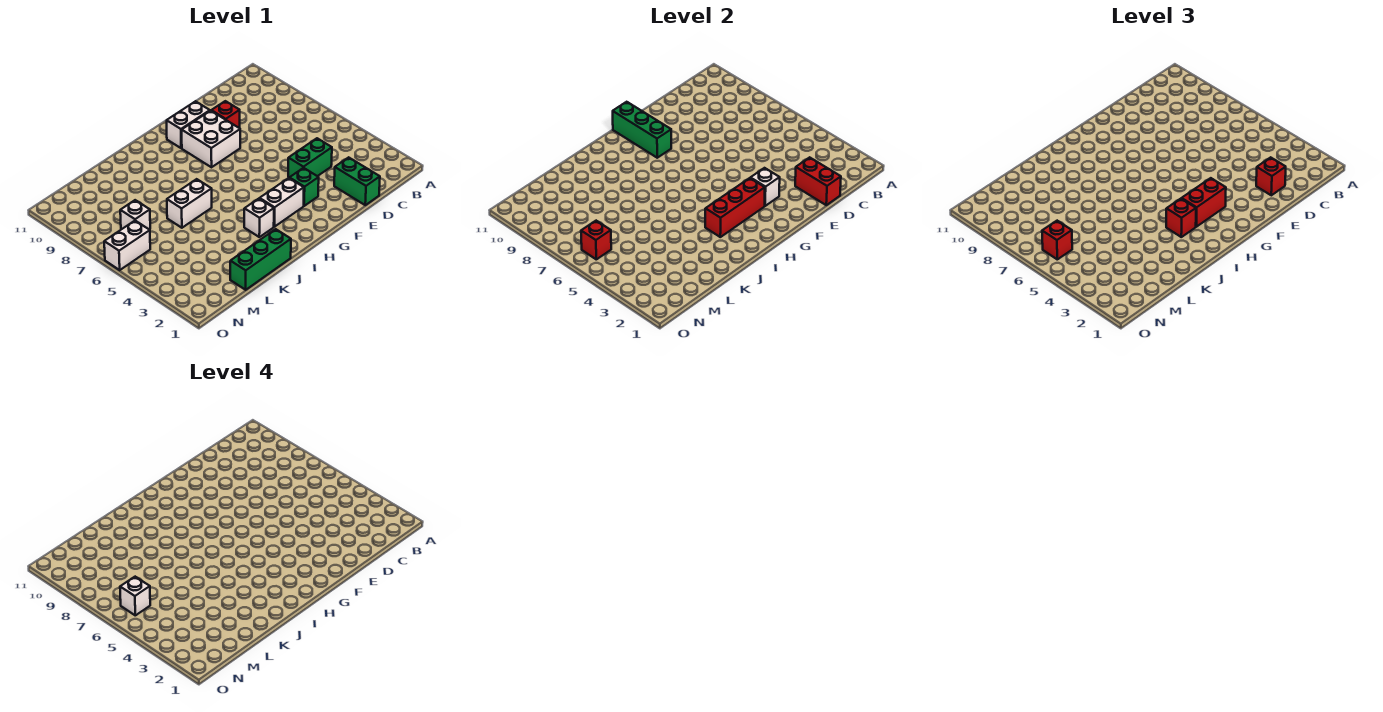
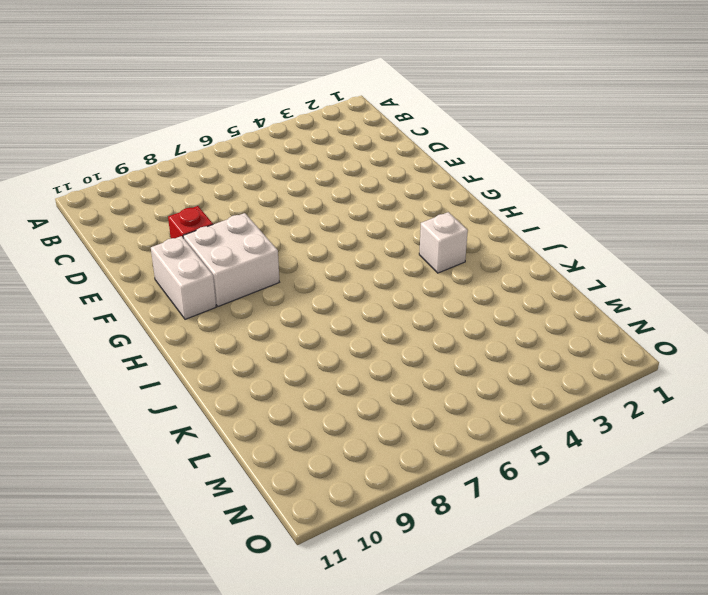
none -> green 1x2 brick [334,157,380,205]
none -> green 1x2 brick [288,138,332,177]
none -> green 1x1 brick [289,168,319,206]

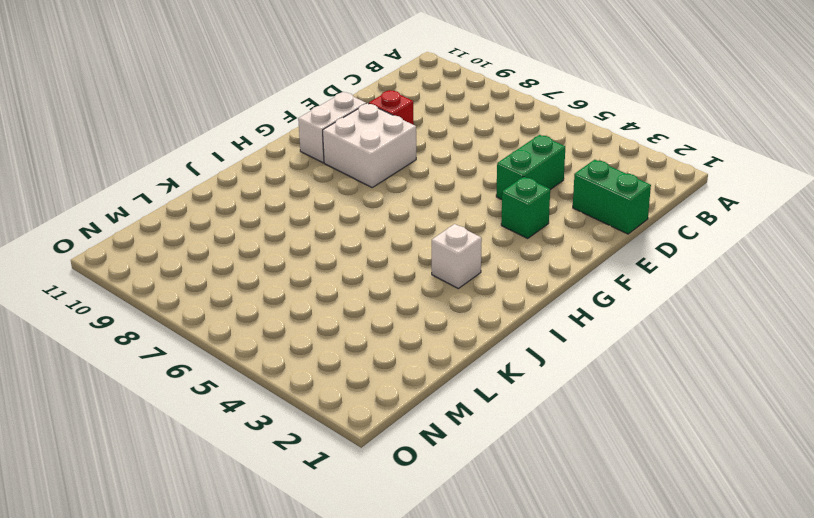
none -> white 1x2 brick [260,178,304,227]
none -> green 1x3 brick [230,229,291,290]
none -> white 1x2 brick [167,179,212,228]

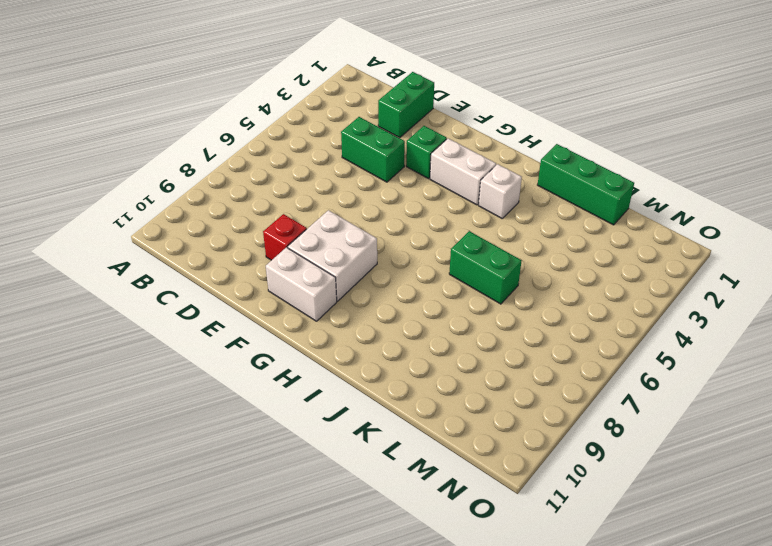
green 1x2 brick [449,231,522,304] -> white 1x2 brick [167,179,212,228]
none -> white 1x1 brick [120,200,150,230]
none -> white 1x2 brick [104,221,150,270]
none -> red 1x2 brick [795,157,841,205]

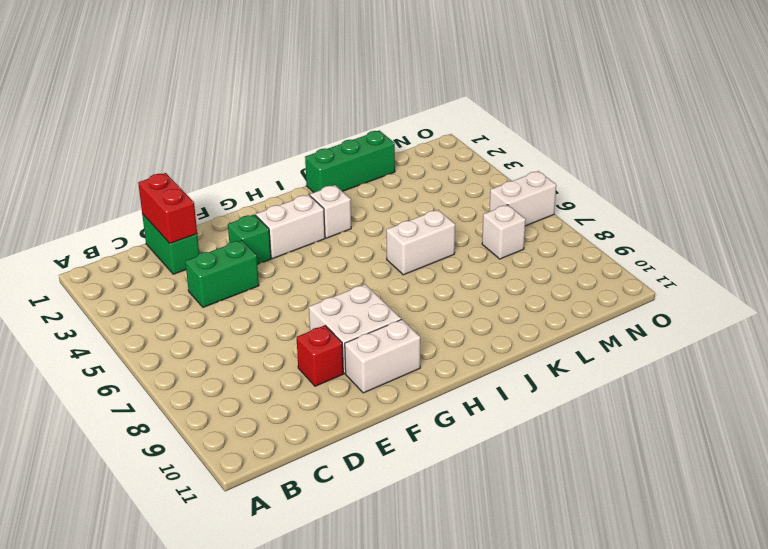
none -> white 1x1 brick [751,168,780,206]
none -> red 1x3 brick [705,178,765,237]
none -> green 1x3 brick [613,102,671,158]

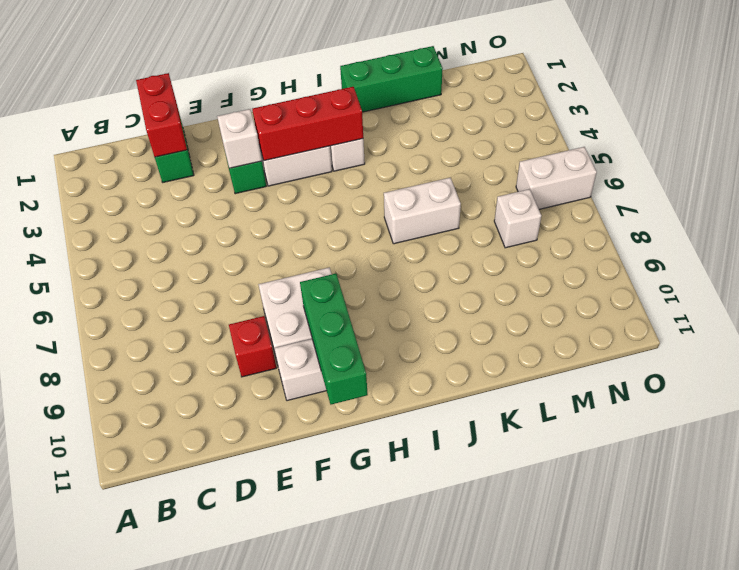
none -> green 1x2 brick [288,138,332,177]
none -> red 1x1 brick [581,221,611,259]
none -> red 1x1 brick [1256,157,1286,195]

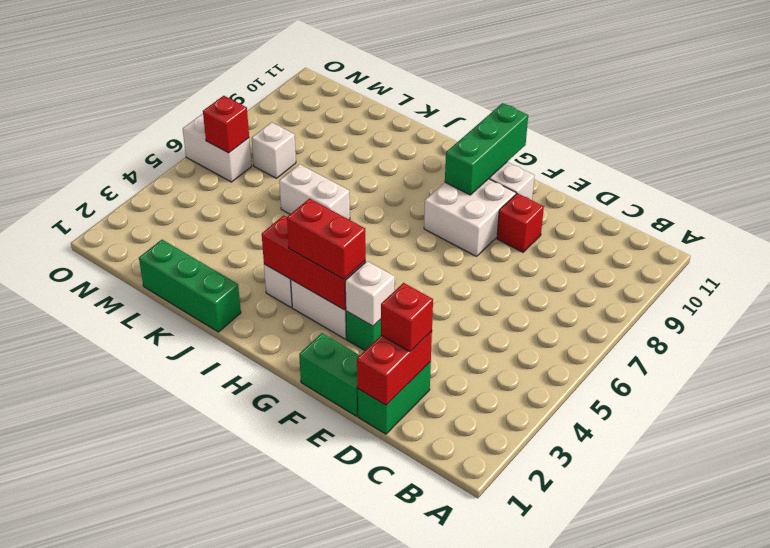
green 1x2 brick [299,333,360,416] -> green 1x2 brick moved to [288,138,332,177]
none -> red 1x1 brick [1166,199,1196,237]
none -> red 1x1 brick [1042,221,1072,259]
none -> white 1x1 brick [120,577,150,615]

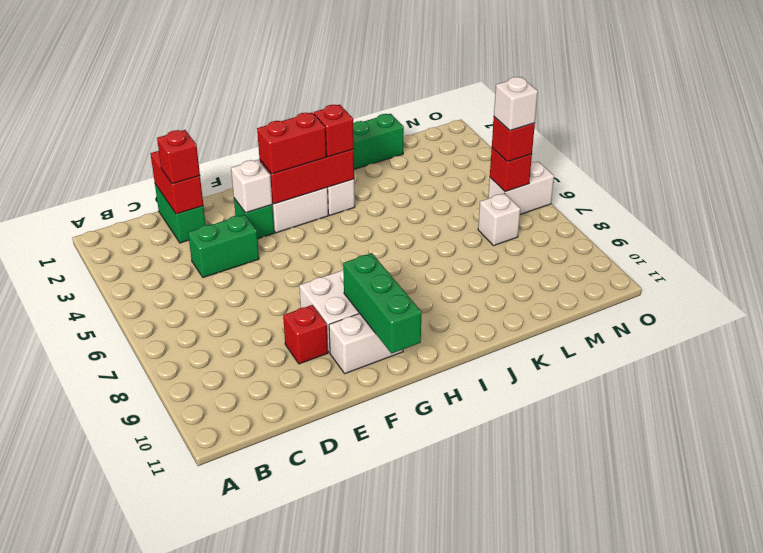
none -> white 1x2 brick [167,179,212,228]

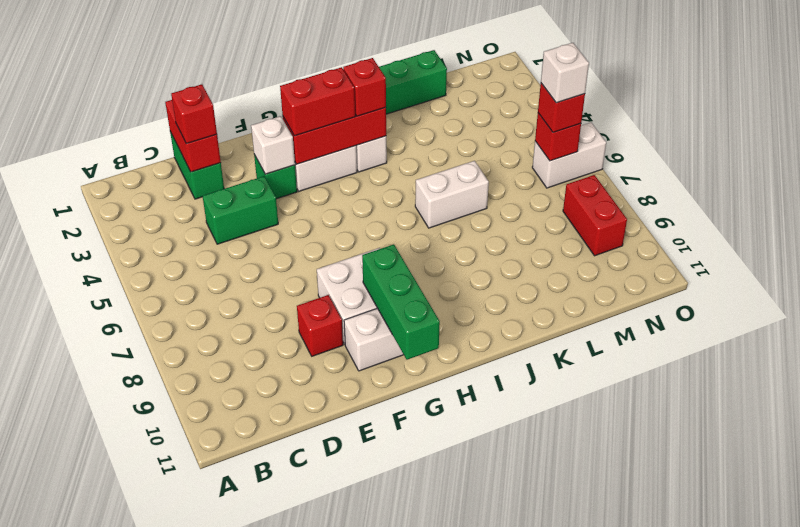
red 1x2 brick [563,175,627,256] -> none
none -> white 1x1 brick [120,200,150,230]

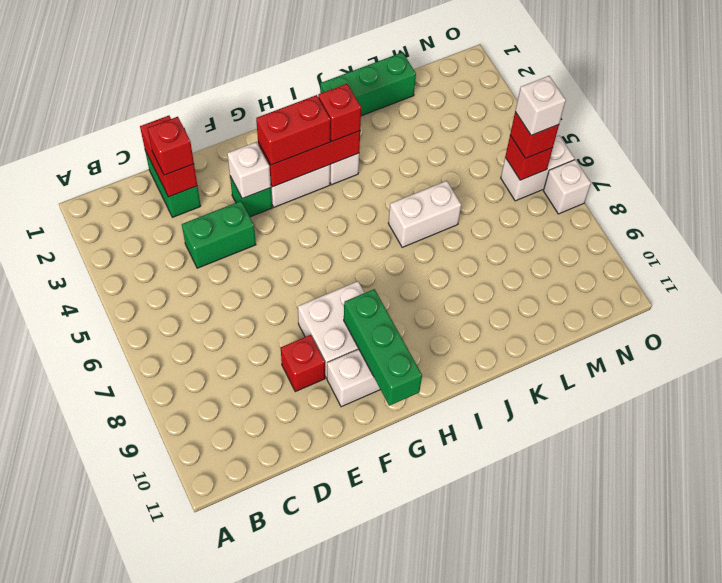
white 1x1 brick [543,160,591,214] -> white 1x1 brick moved to [120,200,150,230]

